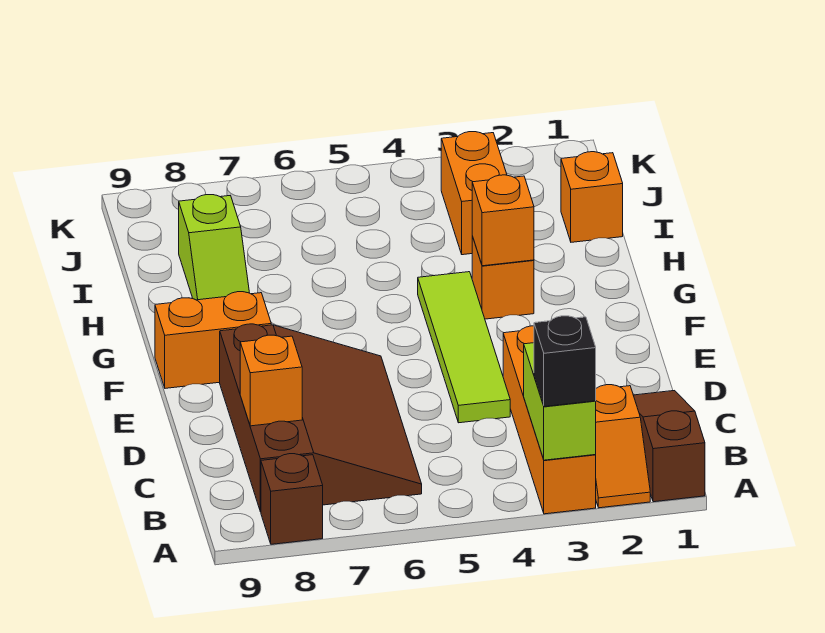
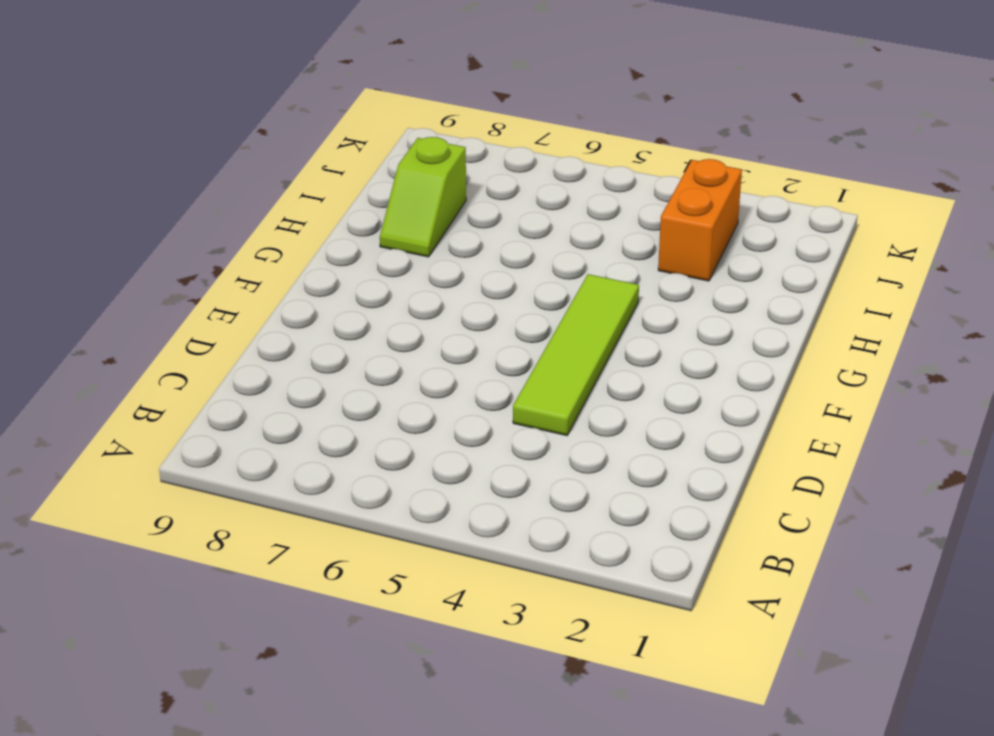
none -> brown 1x3 slope [633,391,705,502]
none -> orange 1x2 slope [596,385,650,508]
none -> orange 1x4 brick [503,326,596,514]

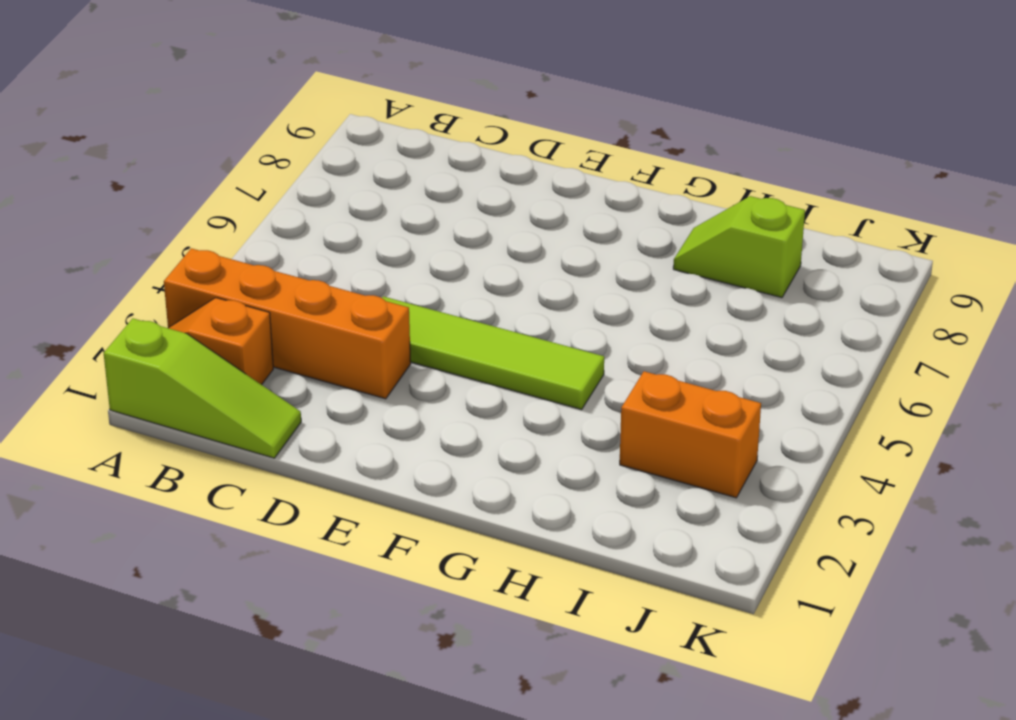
lime 1x3 slope [104,318,301,458] -> brown 1x3 slope [633,391,705,502]
none -> brown 1x1 brick [261,454,323,544]
none -> brown 3x4 slope [220,324,422,512]
none -> orange 1x2 brick [155,292,271,388]

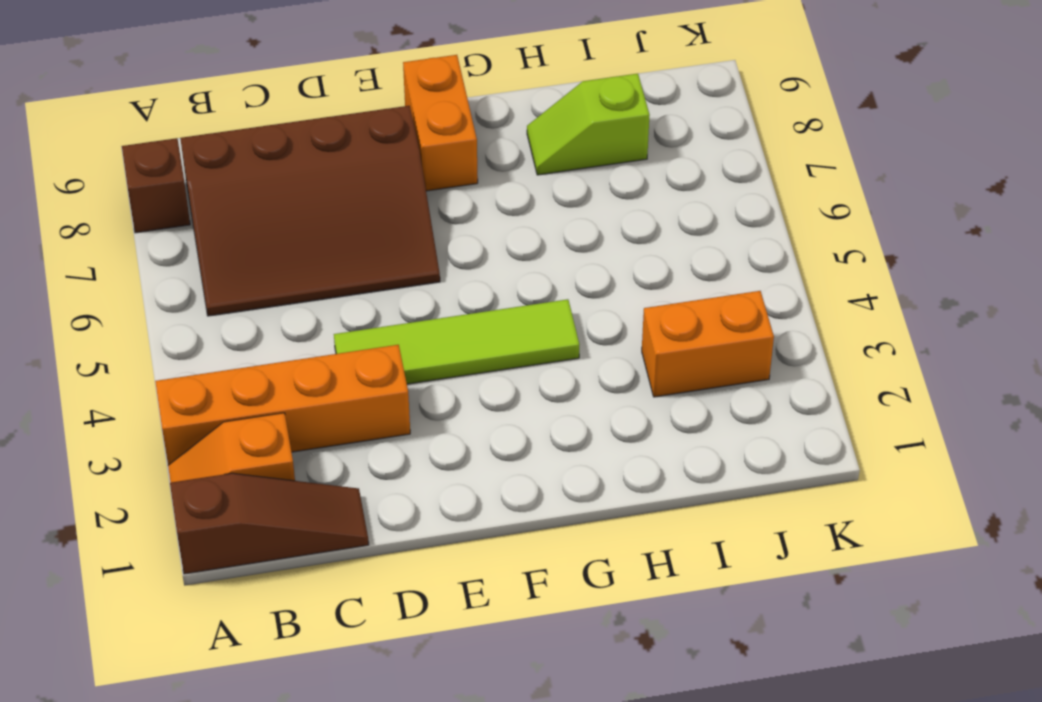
none -> orange 1x1 brick [472,236,534,319]
none -> orange 1x1 brick [561,152,623,242]
none -> lime 1x2 brick [524,343,596,460]

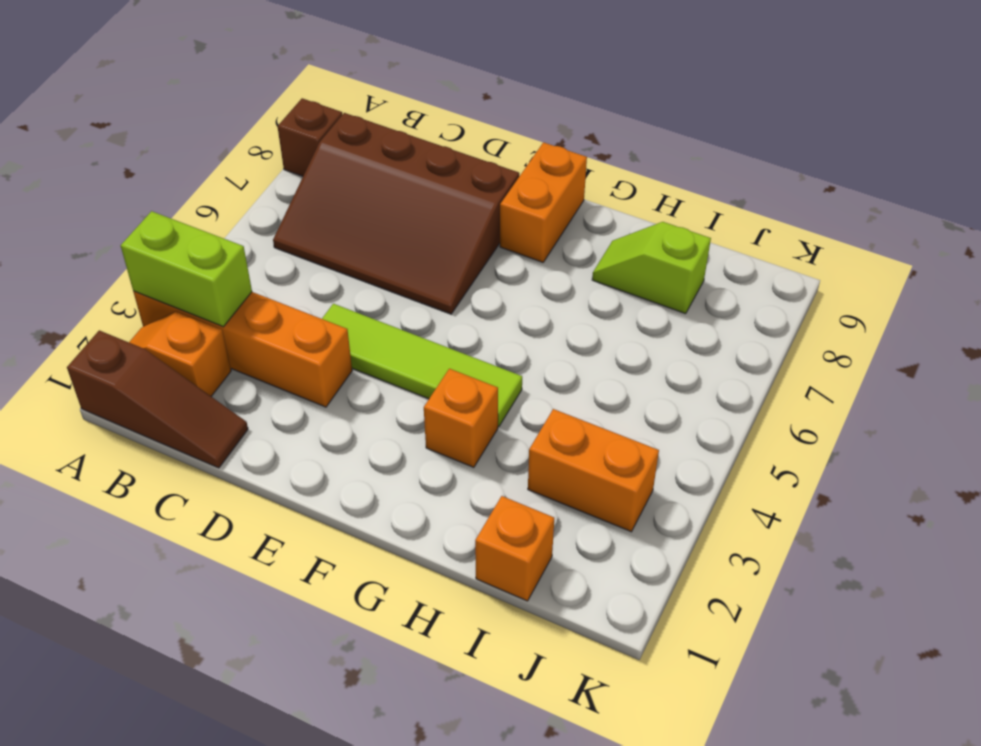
none -> orange 1x1 brick [240,335,302,426]
none -> orange 1x1 brick [472,175,534,266]
none -> black 1x1 brick [534,316,596,407]

